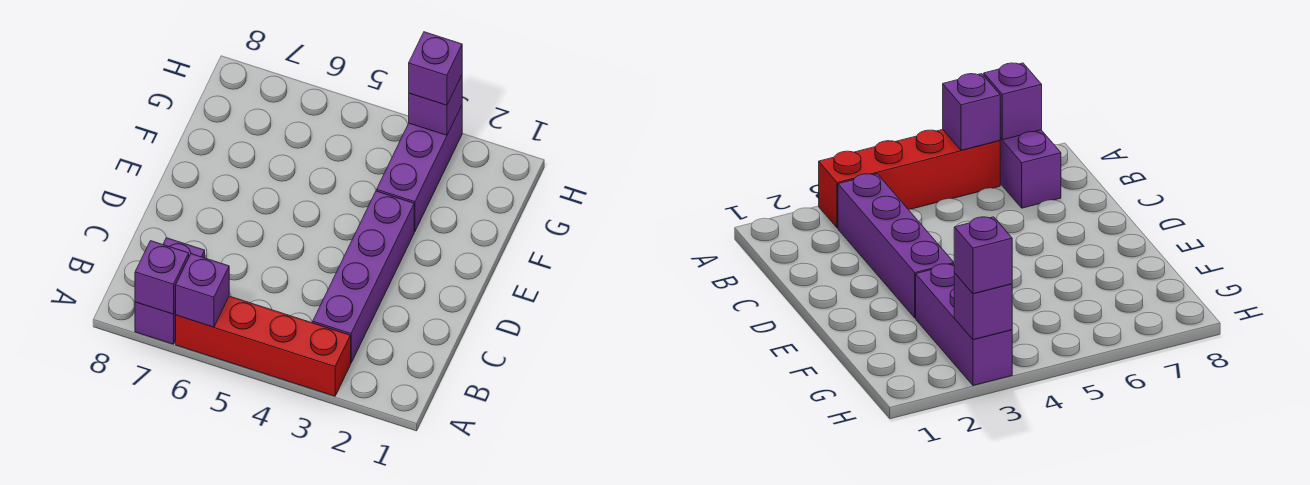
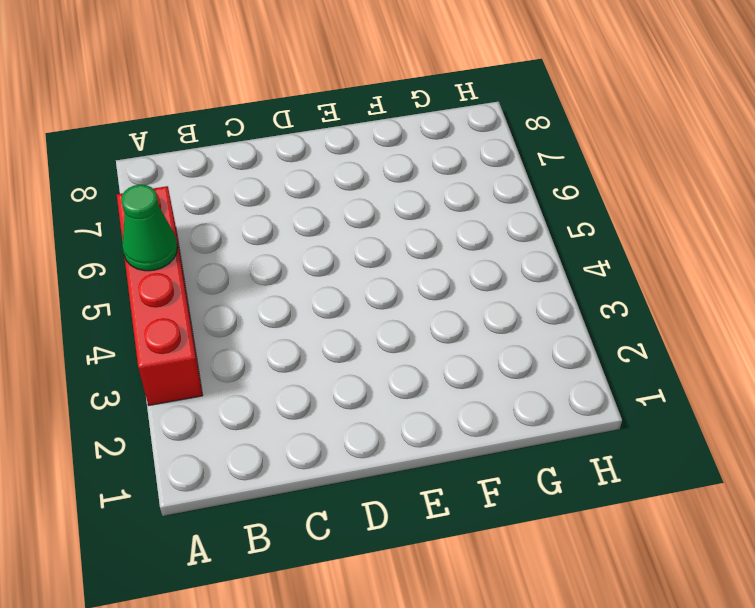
green 1x1 cone [121,185,177,271] -> none
none -> purple 1x2 brick [135,238,205,344]
none -> purple 1x4 brick [313,191,414,363]

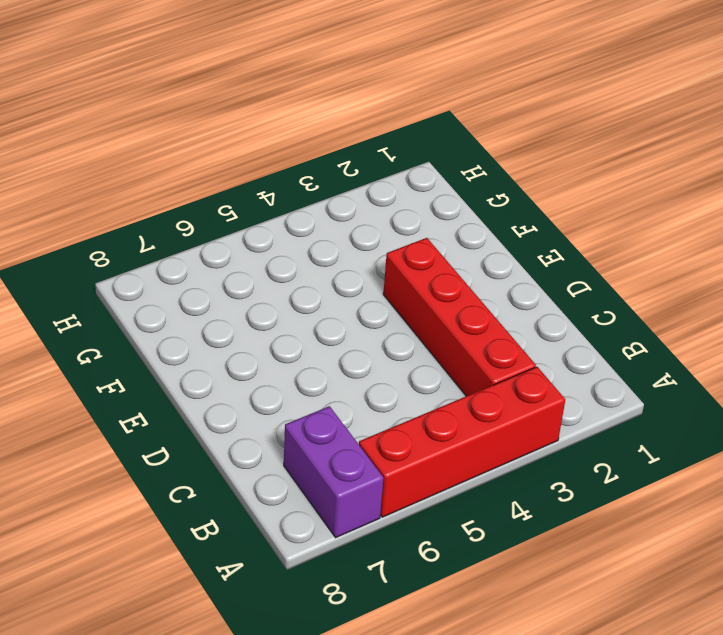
red 1x4 brick [383,238,536,396] -> purple 1x4 brick [313,191,414,363]
none -> purple 1x3 brick [377,106,462,231]
none -> purple 1x1 brick [176,254,229,327]

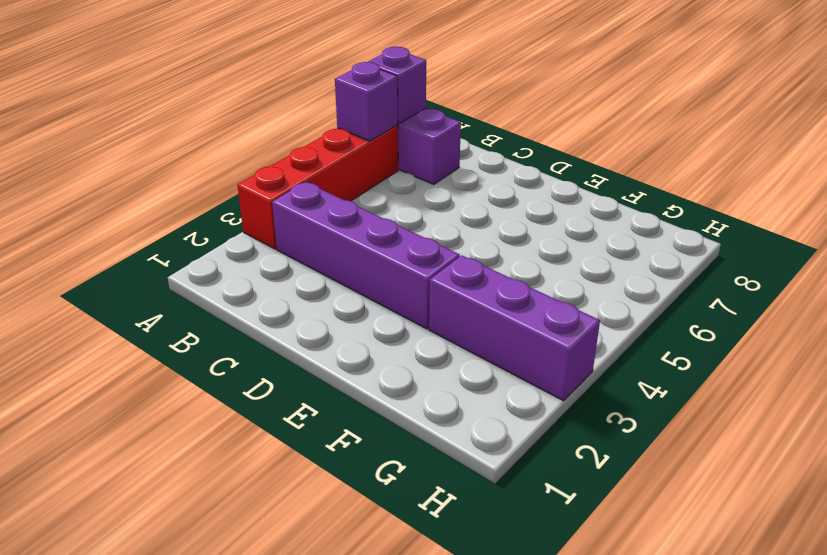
none -> purple 1x1 brick [409,75,462,135]
none -> purple 1x1 brick [409,32,462,105]

